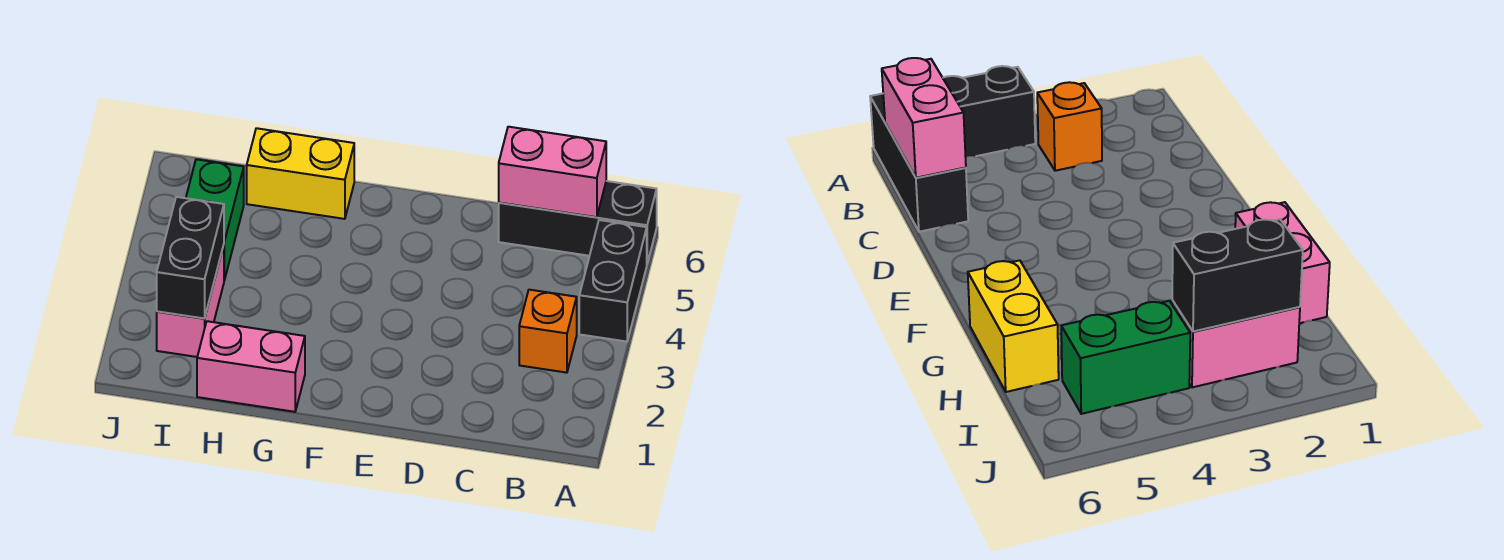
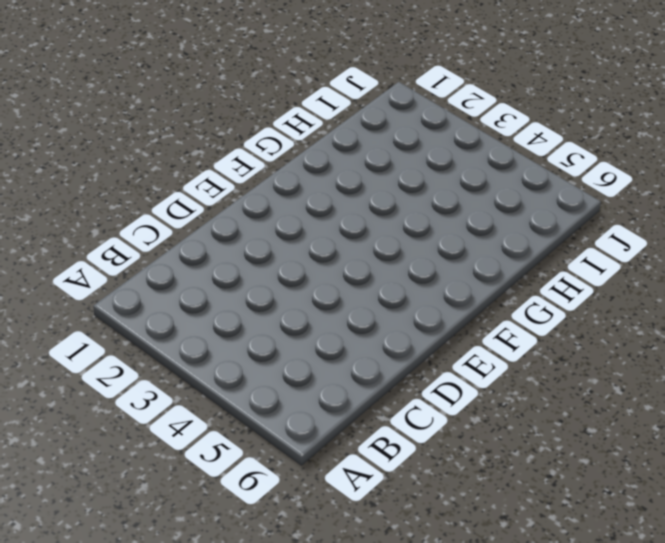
none -> black 1x2 brick [579,220,647,342]
none -> black 1x3 brick [499,181,657,263]

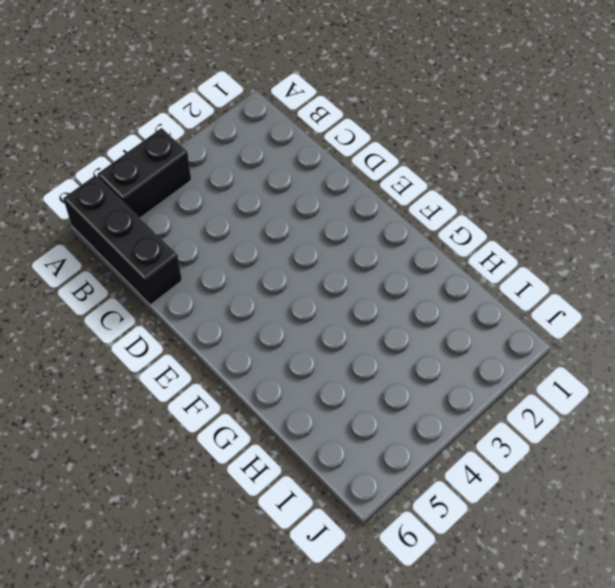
none -> orange 1x1 brick [519,290,577,373]
none -> pink 1x2 brick [197,321,305,412]

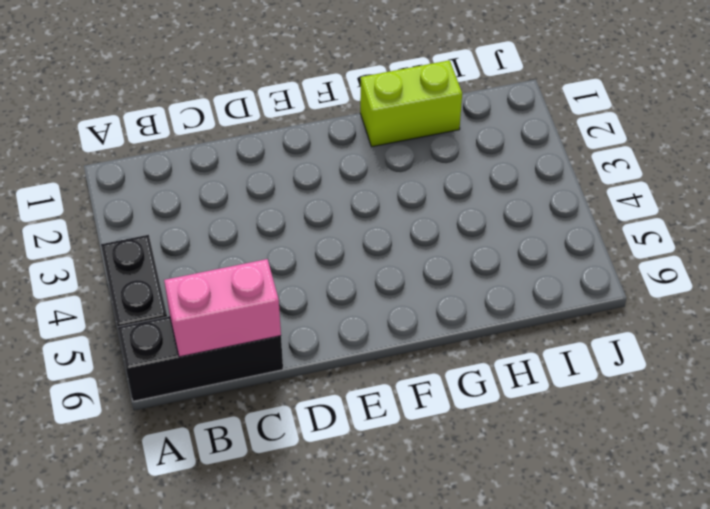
lime 1x2 brick [360,60,462,147] -> pink 1x2 brick [197,321,305,412]
none -> orange 1x1 brick [519,290,577,373]
none -> yellow 1x2 brick [247,128,354,219]

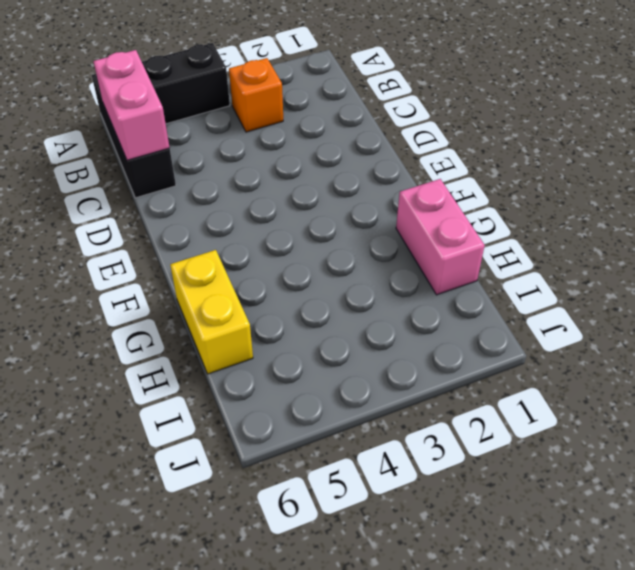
none -> pink 1x2 brick [157,245,224,357]
none -> green 1x2 brick [186,159,244,280]

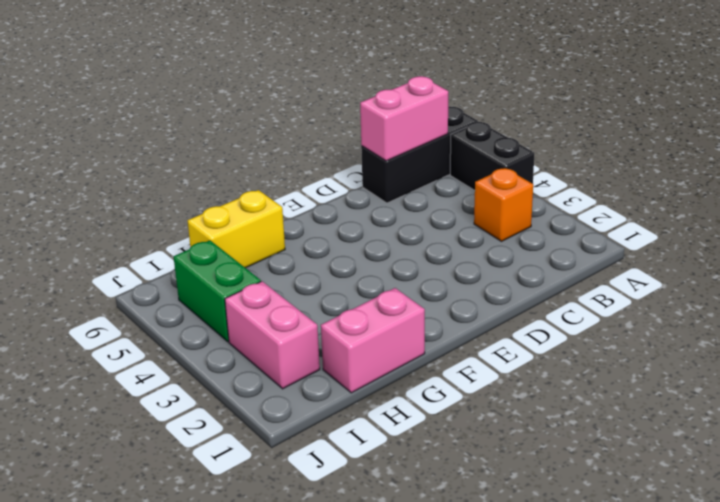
none -> black 1x2 brick [157,197,224,319]

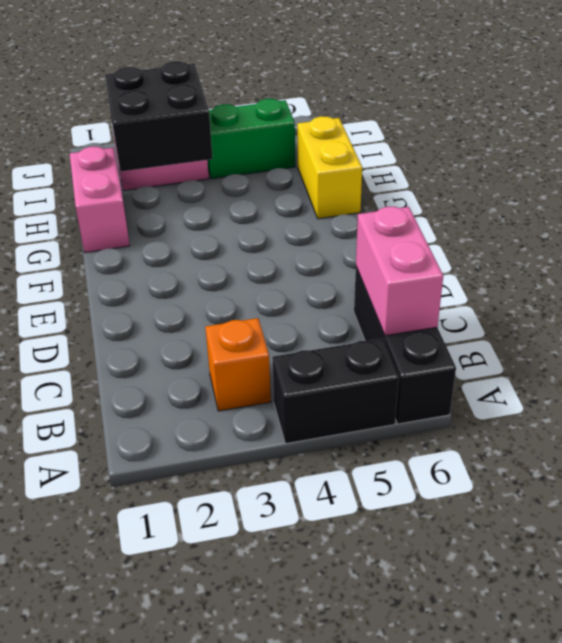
black 2x2 brick [105,61,213,171] -> black 1x2 brick [157,197,224,319]

